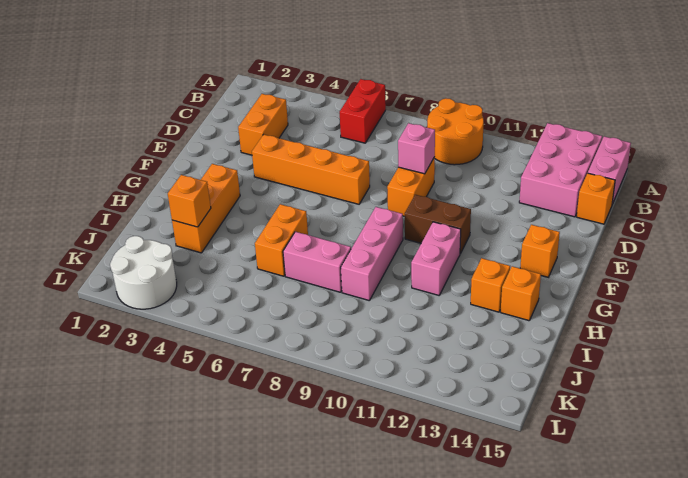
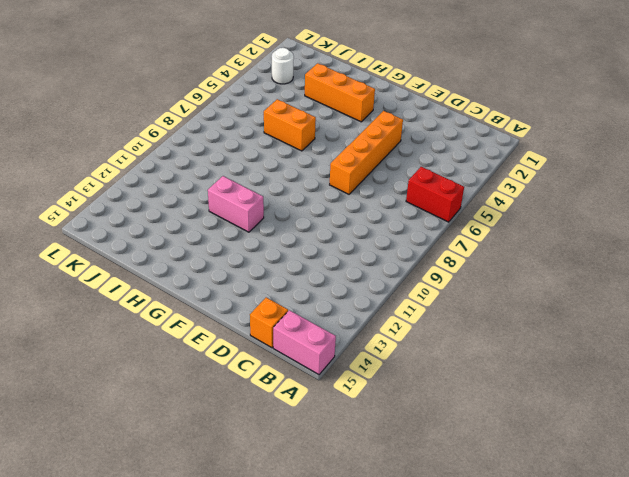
white 1x1 round brick [272,48,294,84] -> white 2x2 round brick [110,236,177,309]
none -> orange 2x2 round brick [427,98,484,165]
none -> pink 2x3 brick [519,123,602,217]
none -> orange 1x2 brick [238,94,288,155]

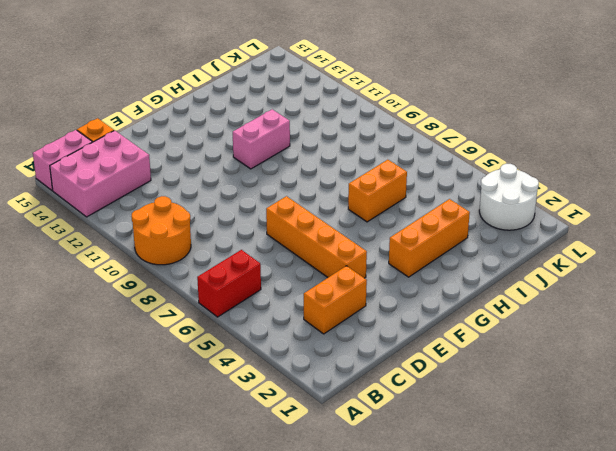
none -> orange 1x2 brick [387,157,435,216]
none -> brown 1x2 brick [405,195,471,254]
none -> orange 1x1 brick [520,225,560,277]

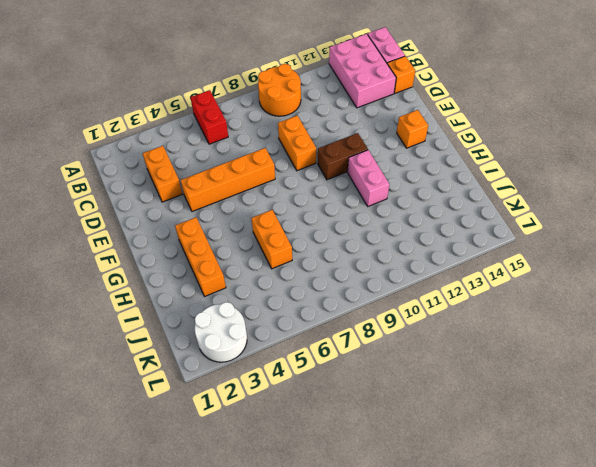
none -> pink 1x3 brick [341,207,403,301]
none -> orange 1x1 brick [471,258,510,312]
none -> orange 1x1 brick [501,266,541,321]

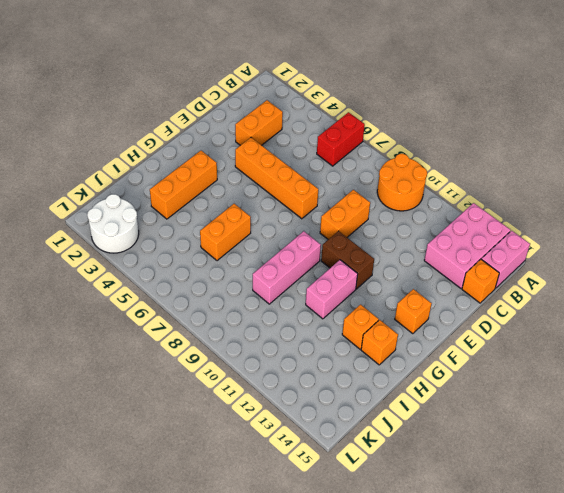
none -> pink 1x2 brick [283,232,351,292]
none -> pink 1x1 brick [398,123,435,174]
none -> orange 1x1 brick [168,175,211,227]

